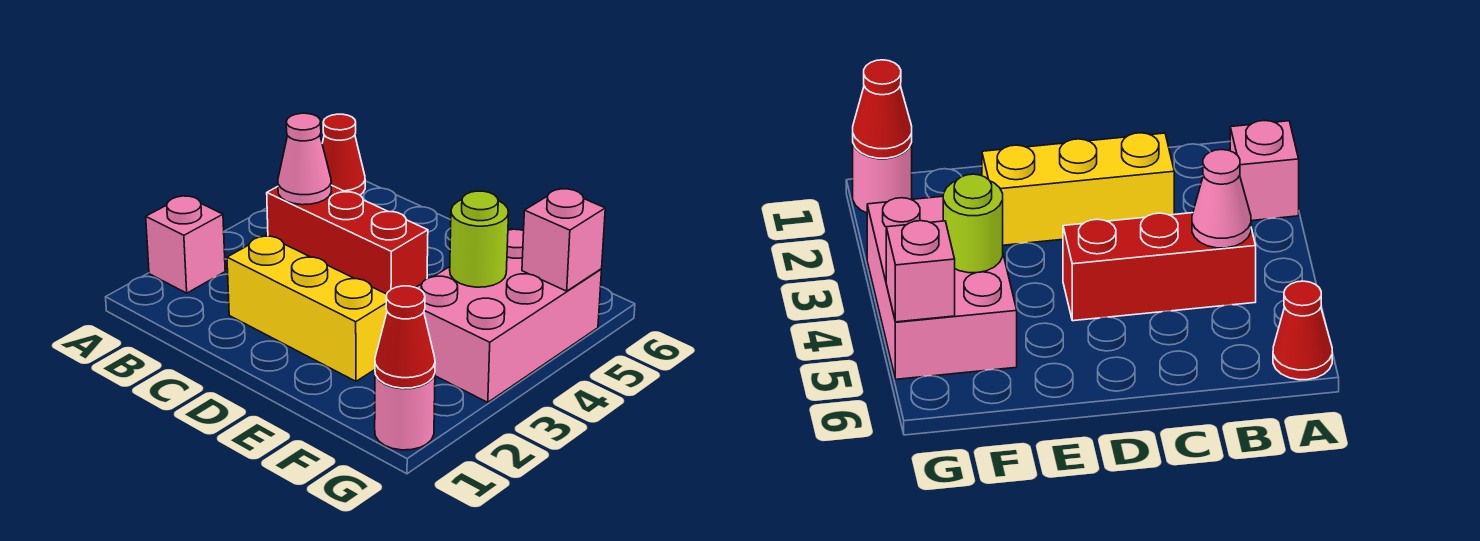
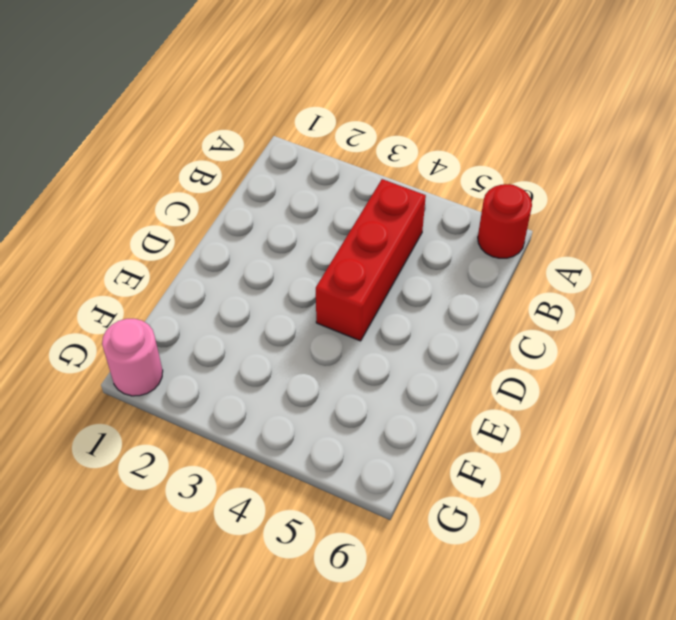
red 1x1 round brick [478,184,532,258] -> red 1x1 cone [322,114,365,195]
none -> pink 1x1 brick [146,196,225,293]
none -> yellow 1x3 brick [227,235,387,381]

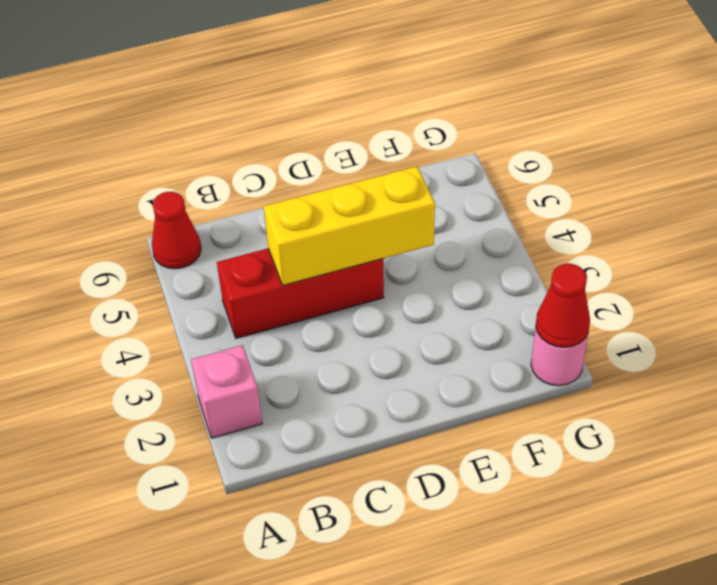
yellow 1x3 brick [264,166,435,285] -> yellow 1x3 brick moved to [227,235,387,381]
none -> pink 2x3 brick [416,229,602,402]
none -> pink 1x1 cone [278,113,331,205]

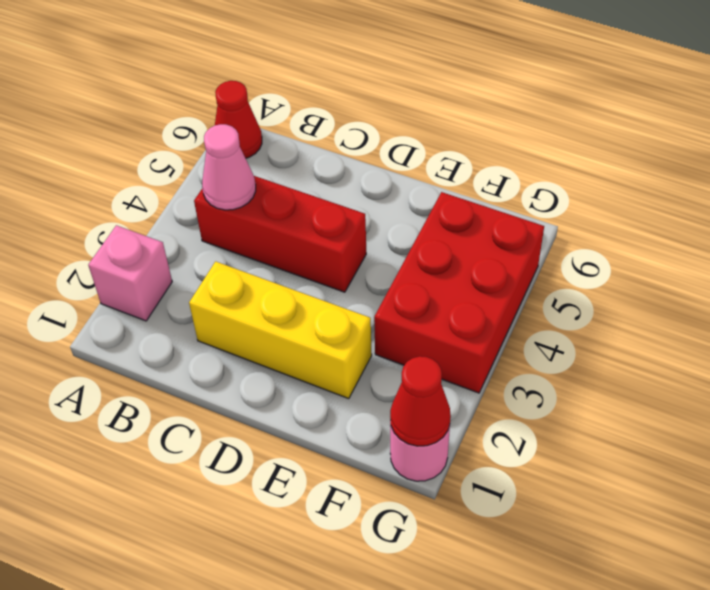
red 2x3 brick [374,192,544,393] -> pink 2x3 brick [416,229,602,402]
none -> lime 1x1 round brick [450,191,509,287]
none -> pink 1x1 brick [522,189,605,291]

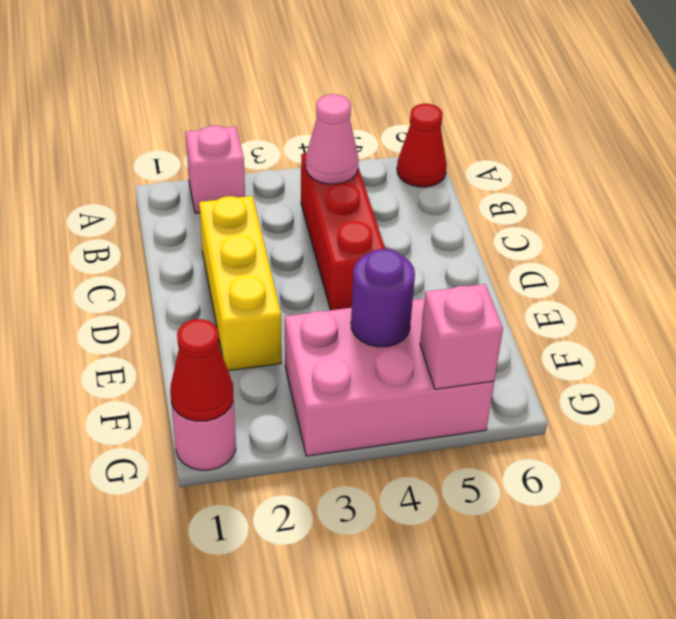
purple 1x1 round brick [351,249,415,347] -> lime 1x1 round brick [450,191,509,287]

